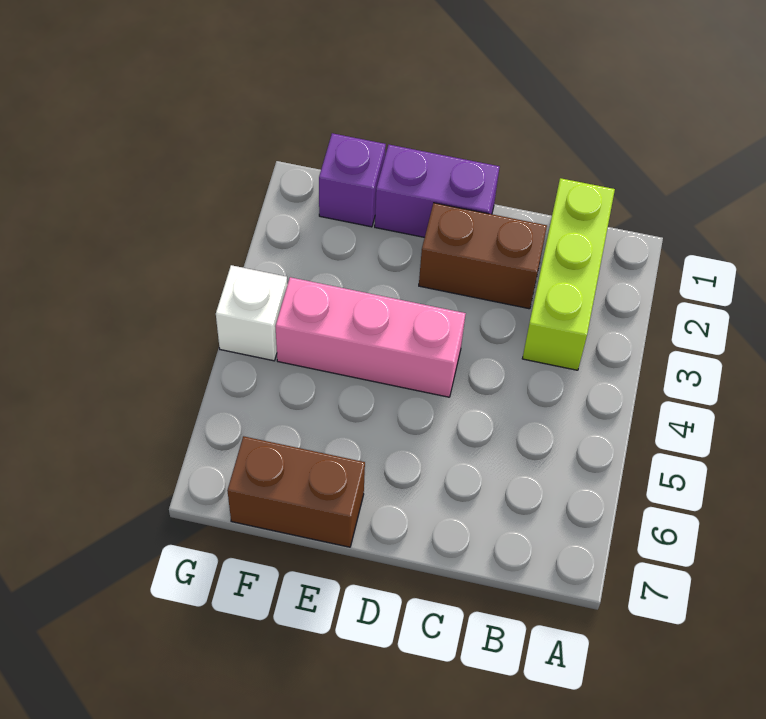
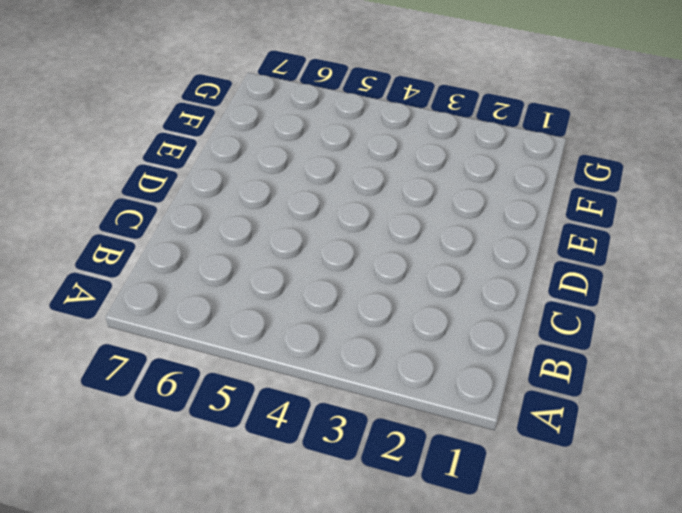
none -> lime 1x3 brick [522,178,615,370]
none -> brown 1x2 brick [419,203,547,309]

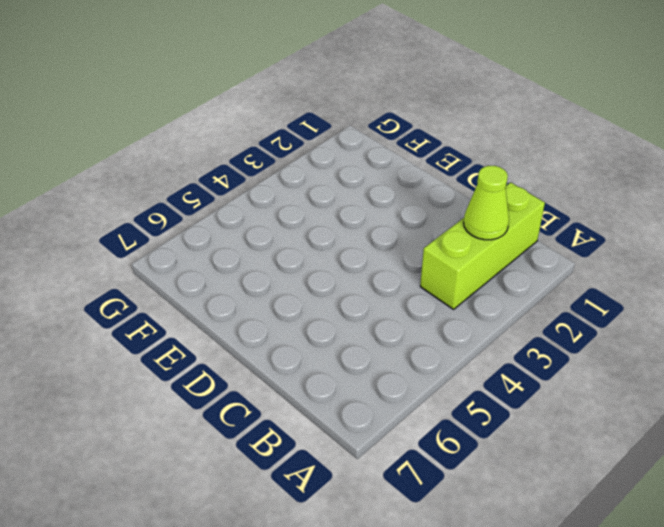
lime 1x1 cone [464,166,509,240] -> none
none -> brown 1x2 brick [419,203,547,309]
none -> purple 1x2 brick [375,145,499,237]

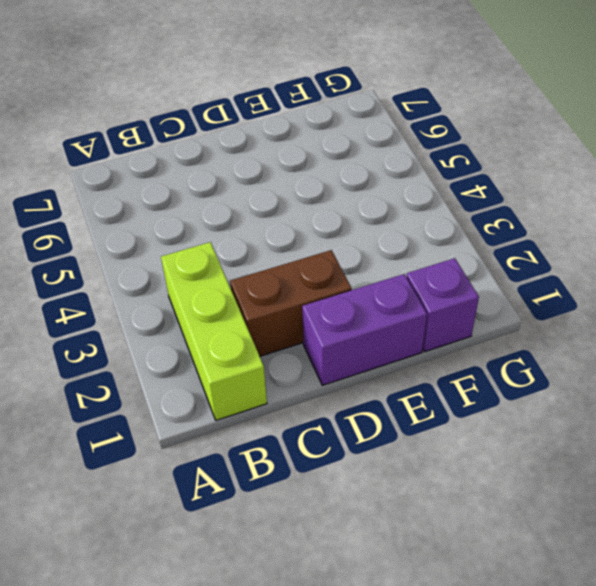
none -> pink 1x3 brick [275,277,466,397]
none -> brown 1x2 brick [227,436,365,547]

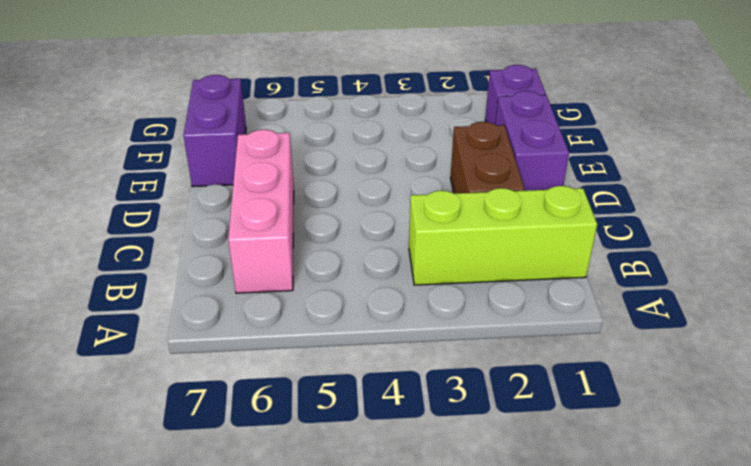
pink 1x3 brick [228,130,294,293] -> pink 1x3 brick moved to [275,277,466,397]
purple 1x2 brick [183,75,246,187] -> brown 1x2 brick [227,436,365,547]
none -> white 1x1 brick [216,265,287,361]

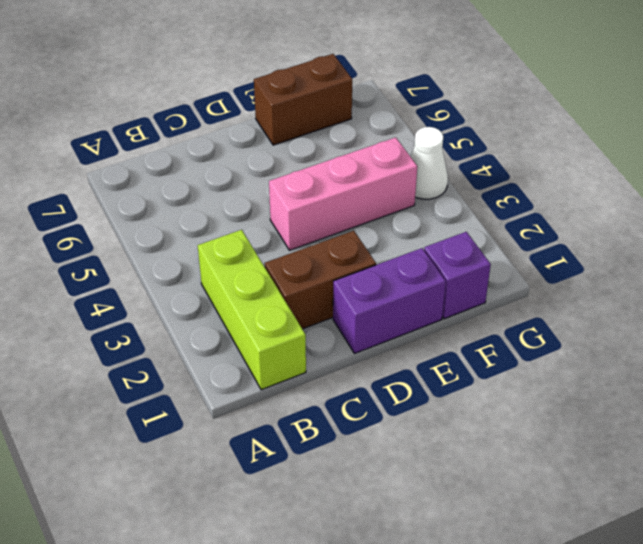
white 1x1 cone [410,127,448,199] -> white 1x1 brick [216,265,287,361]

